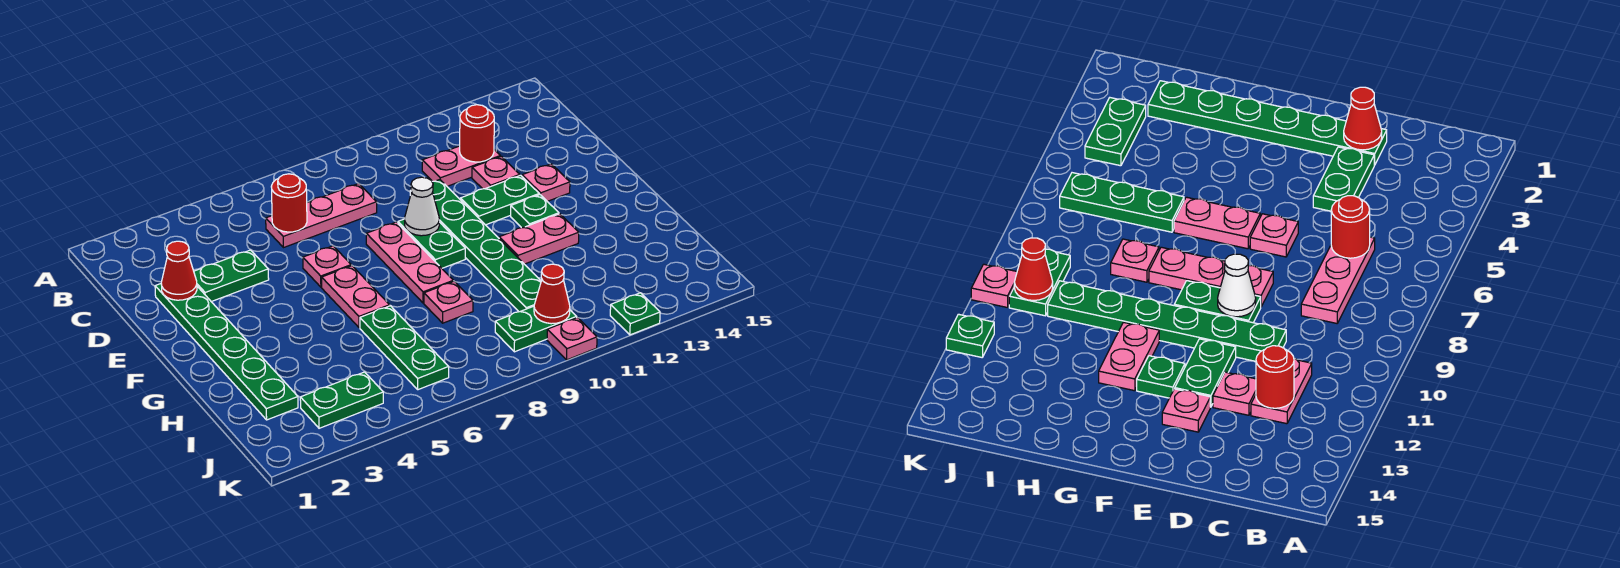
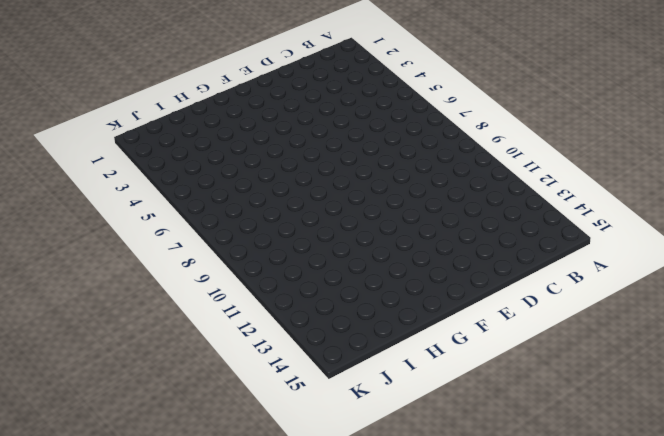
none -> pink 1x3 plate [266,184,377,248]
none -> pink 1x2 plate [422,146,500,186]
none -> green 1x6 plate [155,284,298,420]

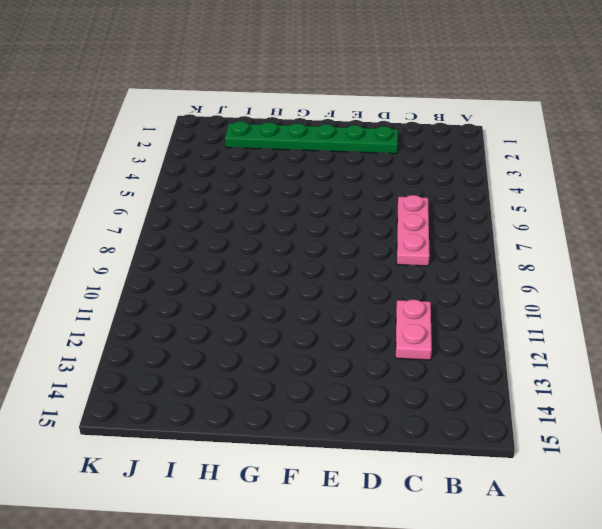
none -> green 1x2 plate [194,250,269,302]
none -> green 1x6 plate [410,179,541,312]
none -> pink 1x1 plate [472,156,520,189]

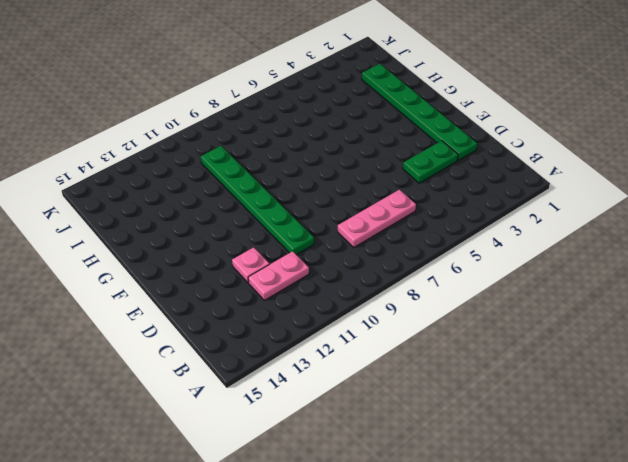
none -> pink 1x1 plate [303,246,351,287]
none -> pink 1x3 plate [366,222,453,303]
none -> green 1x2 plate [398,219,465,268]

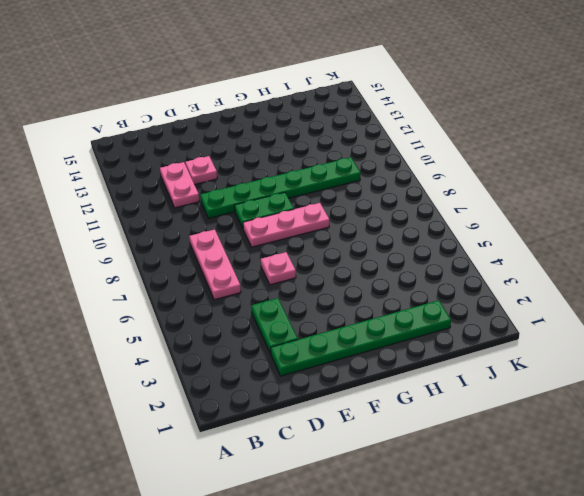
none -> green 1x2 plate [460,175,539,225]
none -> pink 1x1 plate [522,164,570,201]
none -> pink 1x2 plate [322,266,390,328]

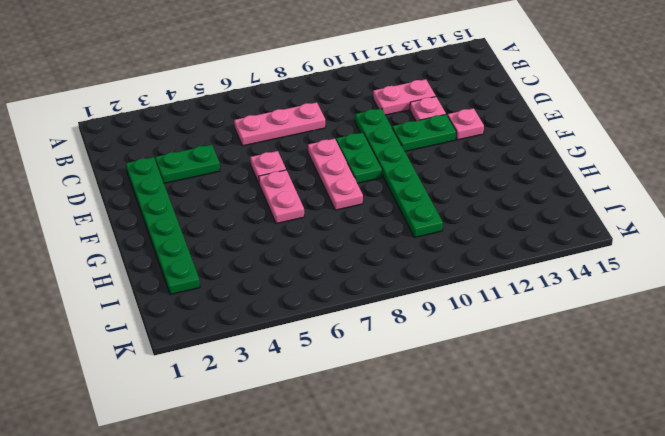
none -> green 1x1 plate [511,195,559,228]
none -> pink 1x2 plate [499,214,579,264]
none -> green 1x3 plate [360,306,449,390]

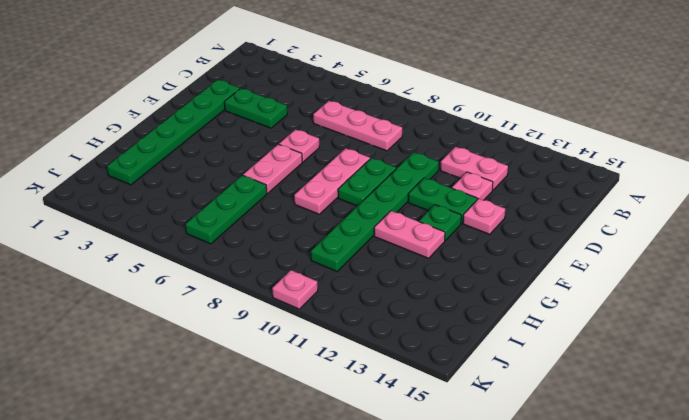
none -> pink 1x1 plate [424,281,473,323]
none -> green 1x2 plate [300,372,383,428]
none -> green 1x2 plate [495,306,577,352]

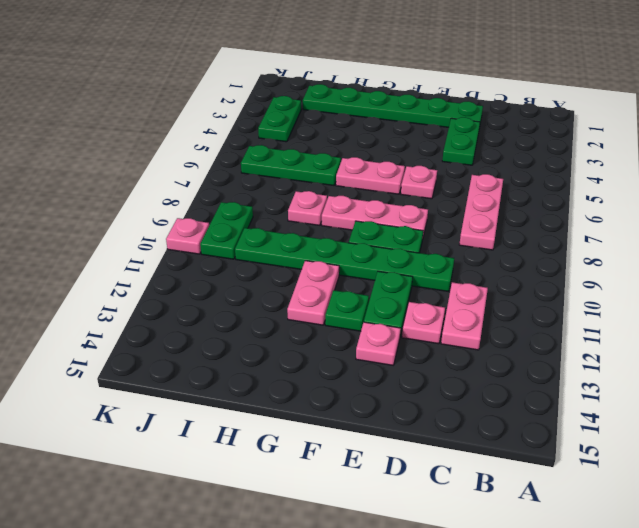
none -> green 1x1 plate [610,293,660,335]
none -> red 1x1 round brick [271,174,307,232]
none -> red 1x1 round brick [460,105,494,162]

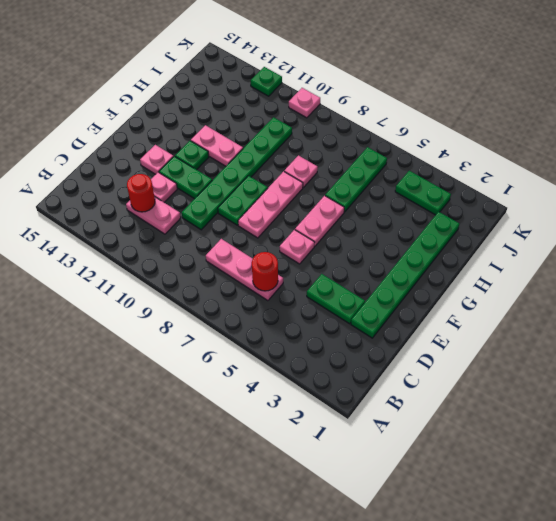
none -> green 1x2 plate [495,306,577,352]
none -> red 1x1 cone [161,241,197,300]
none -> white 1x1 cone [405,177,439,236]

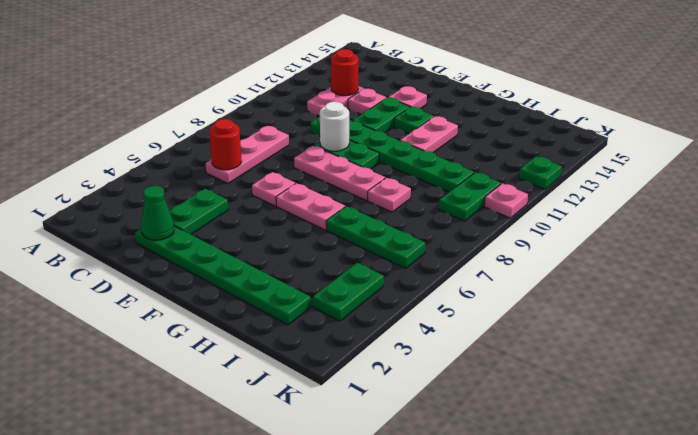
green 1x1 cone [141,186,174,240] -> red 1x1 cone [161,241,197,300]
white 1x1 round brick [320,102,349,151] -> white 1x1 cone [405,177,439,236]
none -> red 1x1 cone [534,264,570,324]

